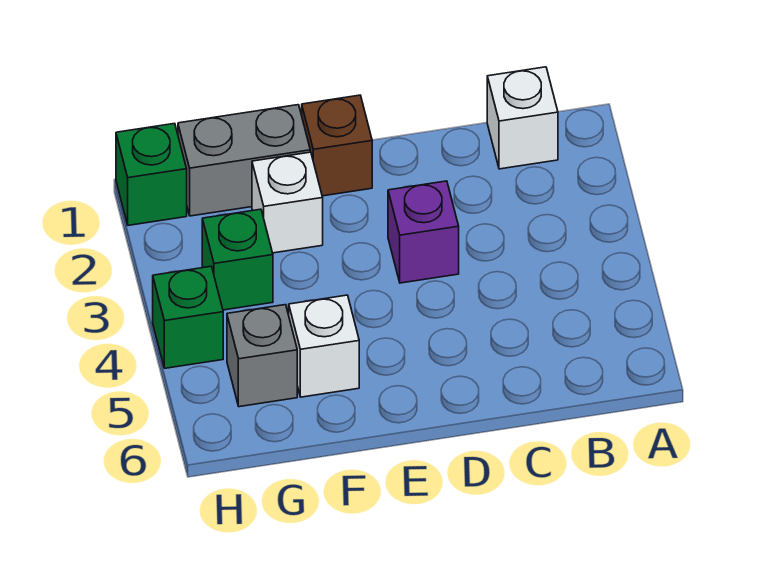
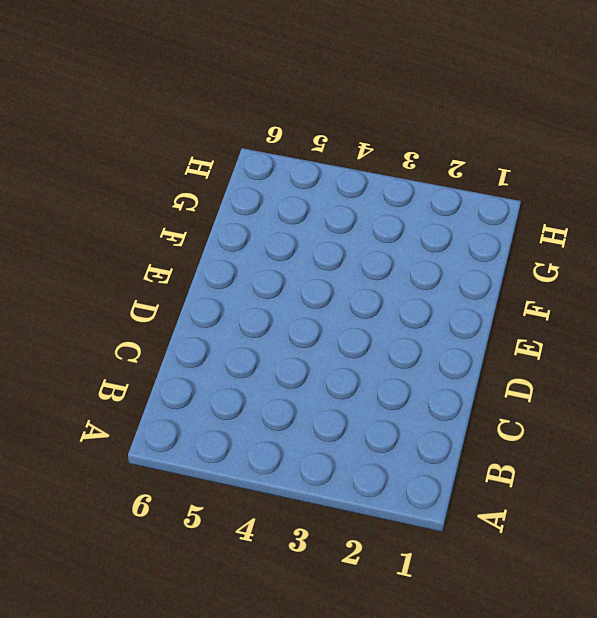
none -> white 1x1 brick [487,67,558,169]
none -> purple 1x1 brick [388,181,459,283]

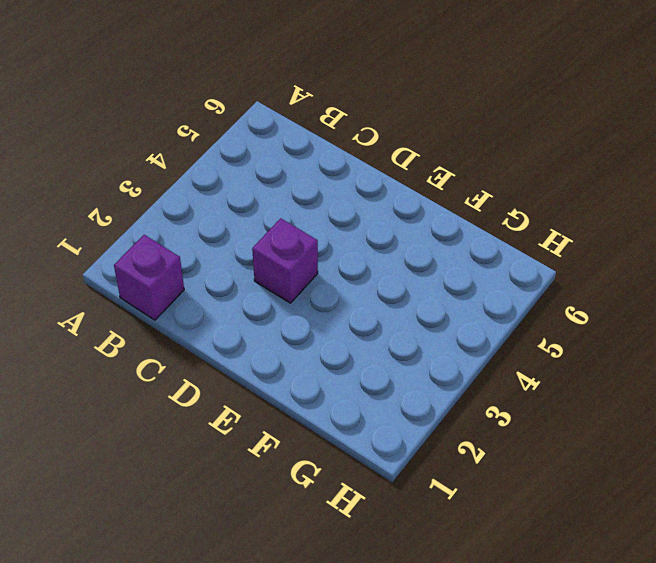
purple 1x1 brick [114,235,184,320] -> white 1x1 brick [487,67,558,169]
none -> brown 1x1 brick [302,95,372,196]
none -> grey 1x2 brick [178,105,310,216]

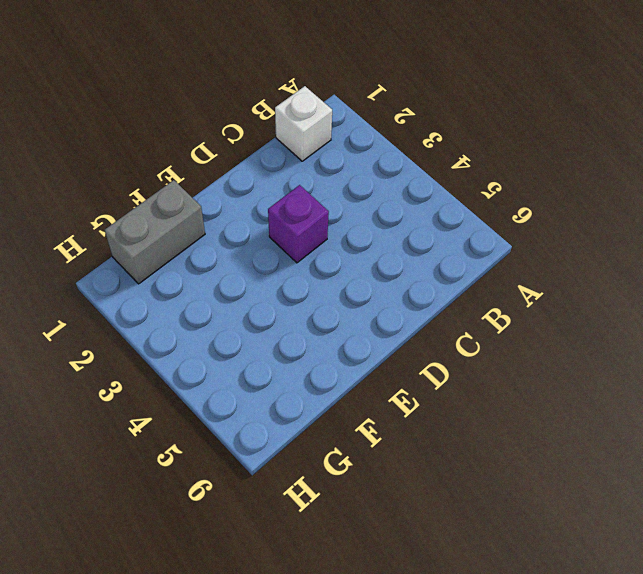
none -> brown 1x1 brick [302,95,372,196]
none -> white 1x1 brick [252,152,323,253]

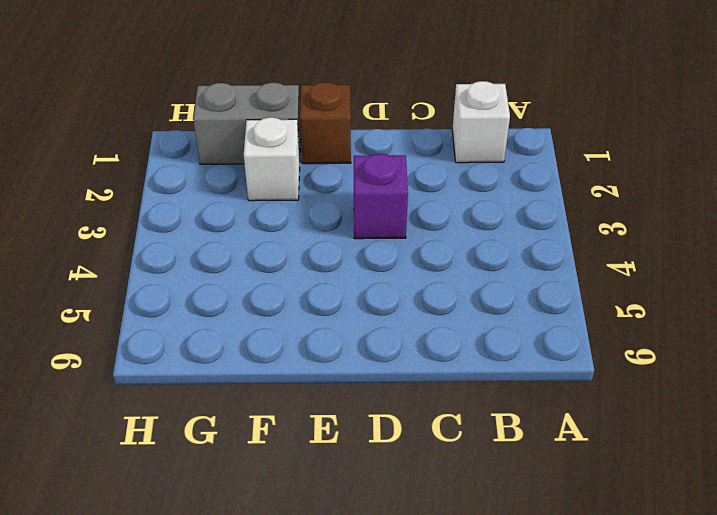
none -> white 1x1 brick [289,295,359,397]
none -> green 1x1 brick [202,209,273,310]

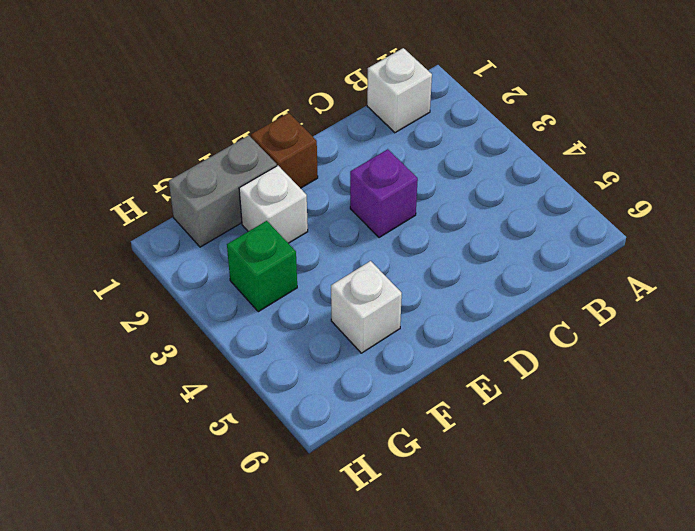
none -> grey 1x1 brick [227,305,297,407]
none -> green 1x1 brick [116,123,187,225]

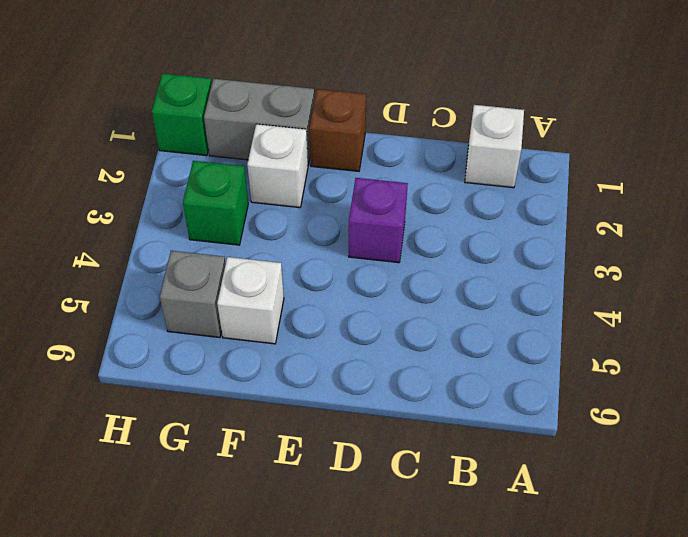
none -> green 1x1 brick [153,266,223,368]

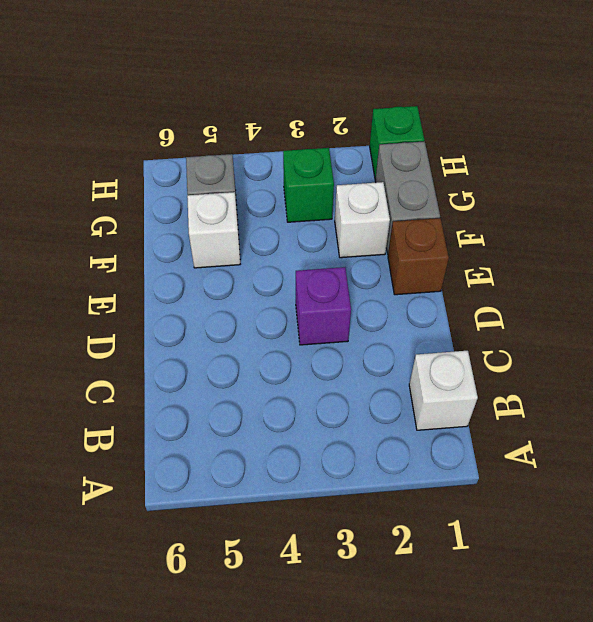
none -> green 1x1 brick [153,266,223,368]

